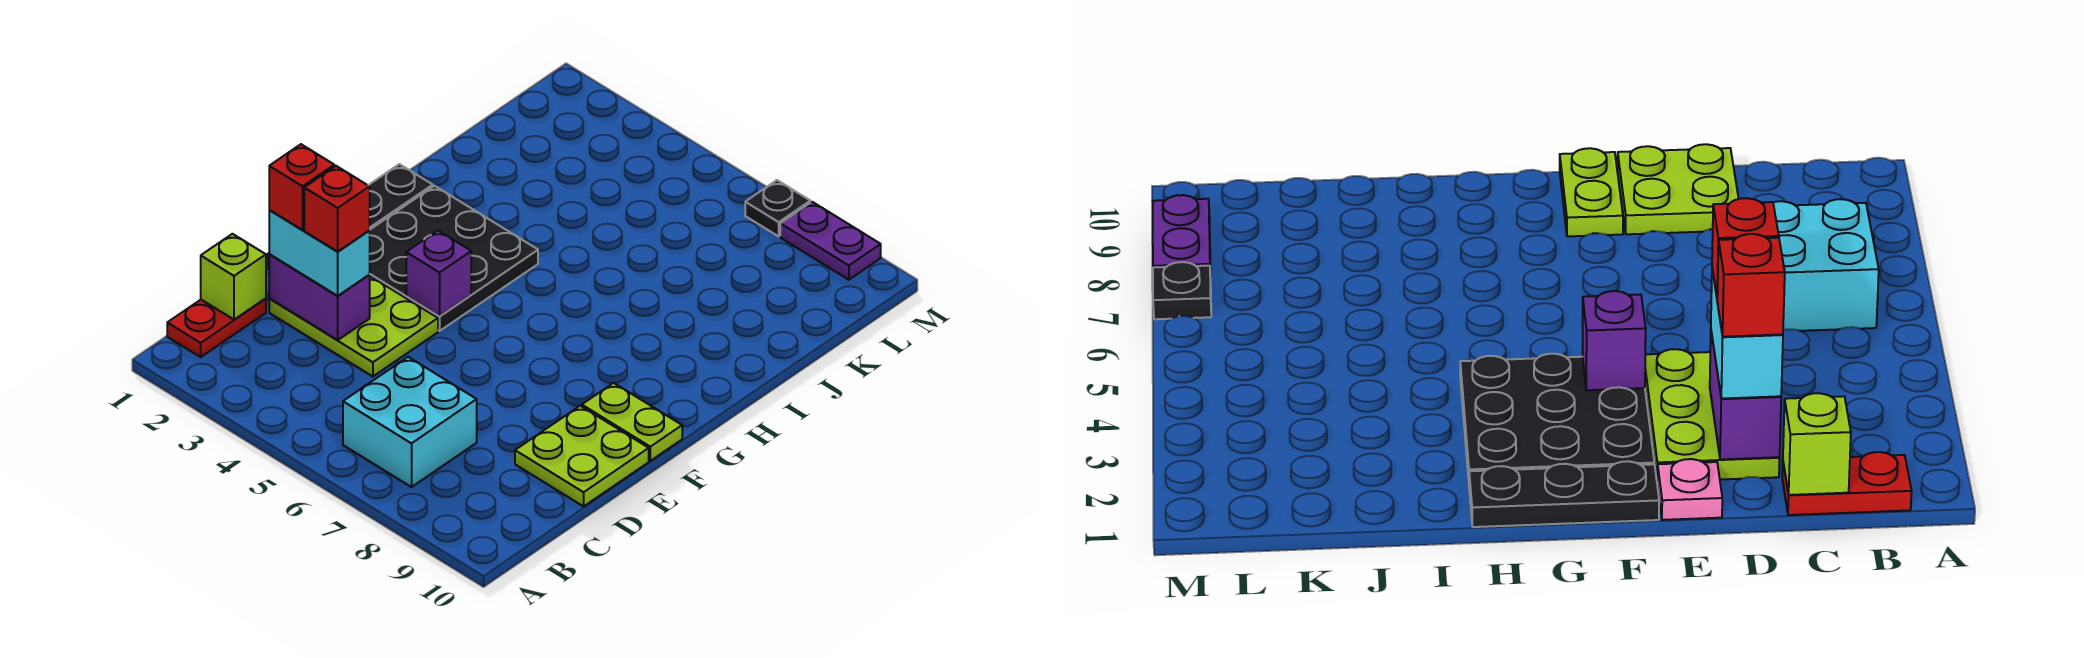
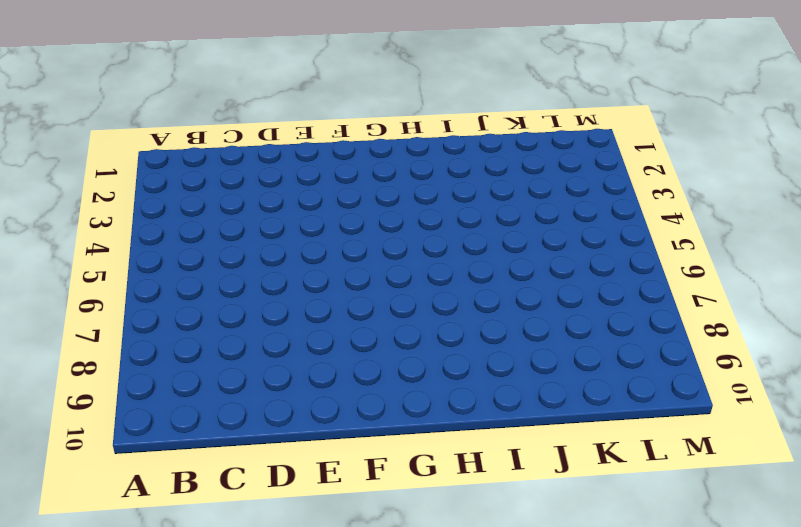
none -> red 1x2 plate [167,299,266,357]
none -> cyan 2x2 brick [343,357,477,487]
none -> lime 2x3 plate [269,276,438,377]

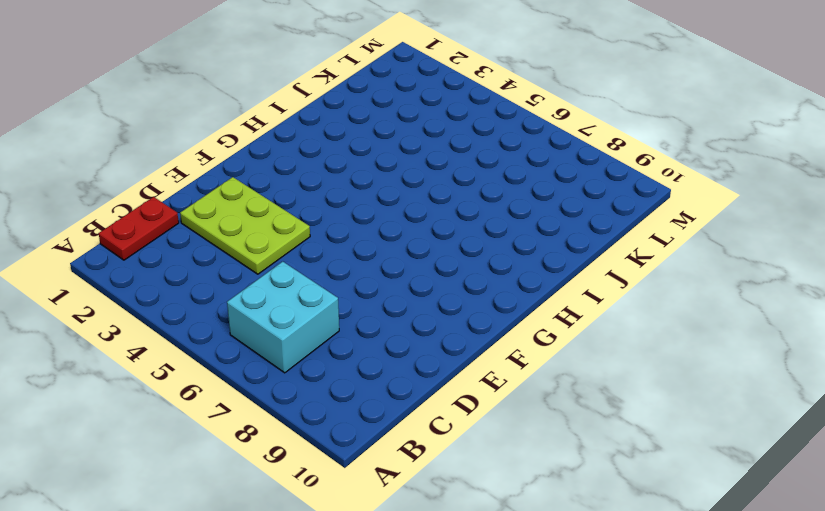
none -> lime 2x2 plate [515,406,649,506]
none -> pink 1x1 plate [1657,459,1722,520]
none -> black 1x3 plate [368,164,433,229]

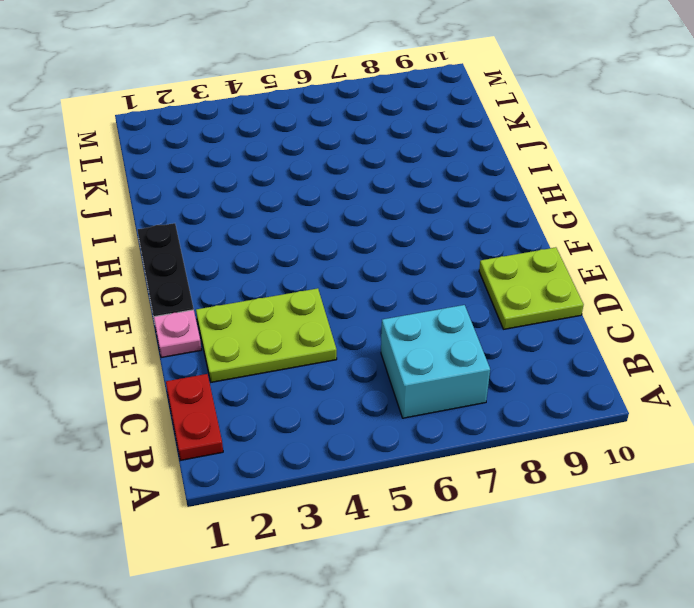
none -> black 3x3 plate [369,186,538,331]
none -> lime 1x2 plate [582,383,682,461]
none -> black 1x1 plate [745,180,810,236]

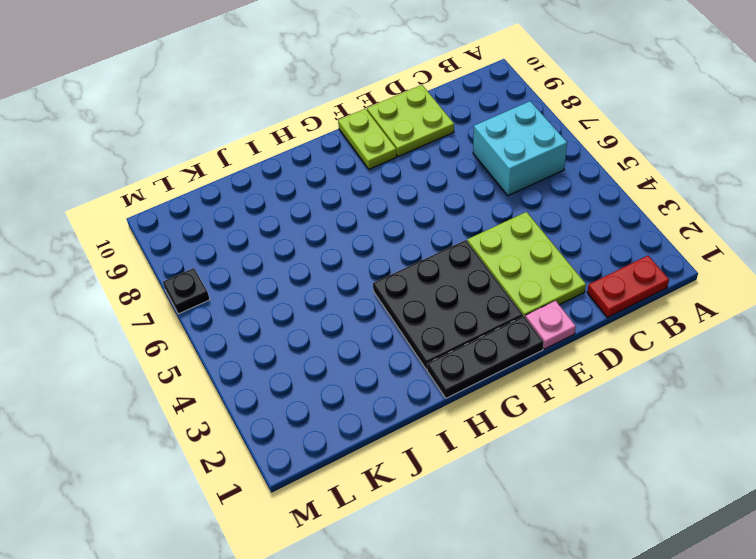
none -> purple 1x2 plate [780,202,881,280]
none -> lime 1x1 brick [201,234,266,320]
none -> purple 1x2 brick [269,254,370,340]

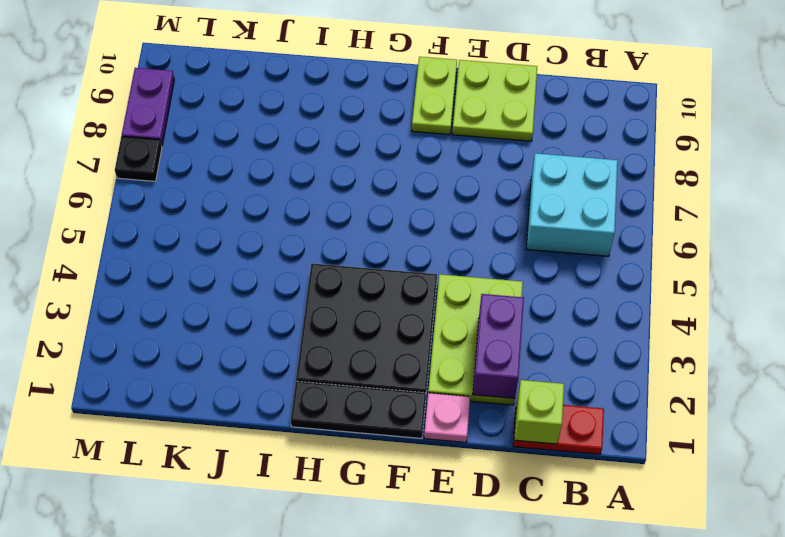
none -> purple 1x1 brick [406,231,471,316]
none -> cyan 1x2 brick [269,210,370,296]
none -> red 1x1 brick [269,144,334,230]

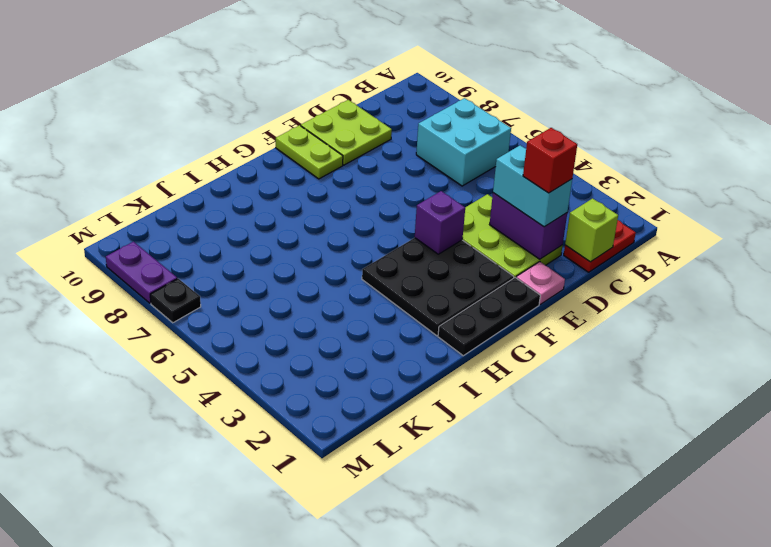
none -> red 1x1 brick [304,166,370,251]

